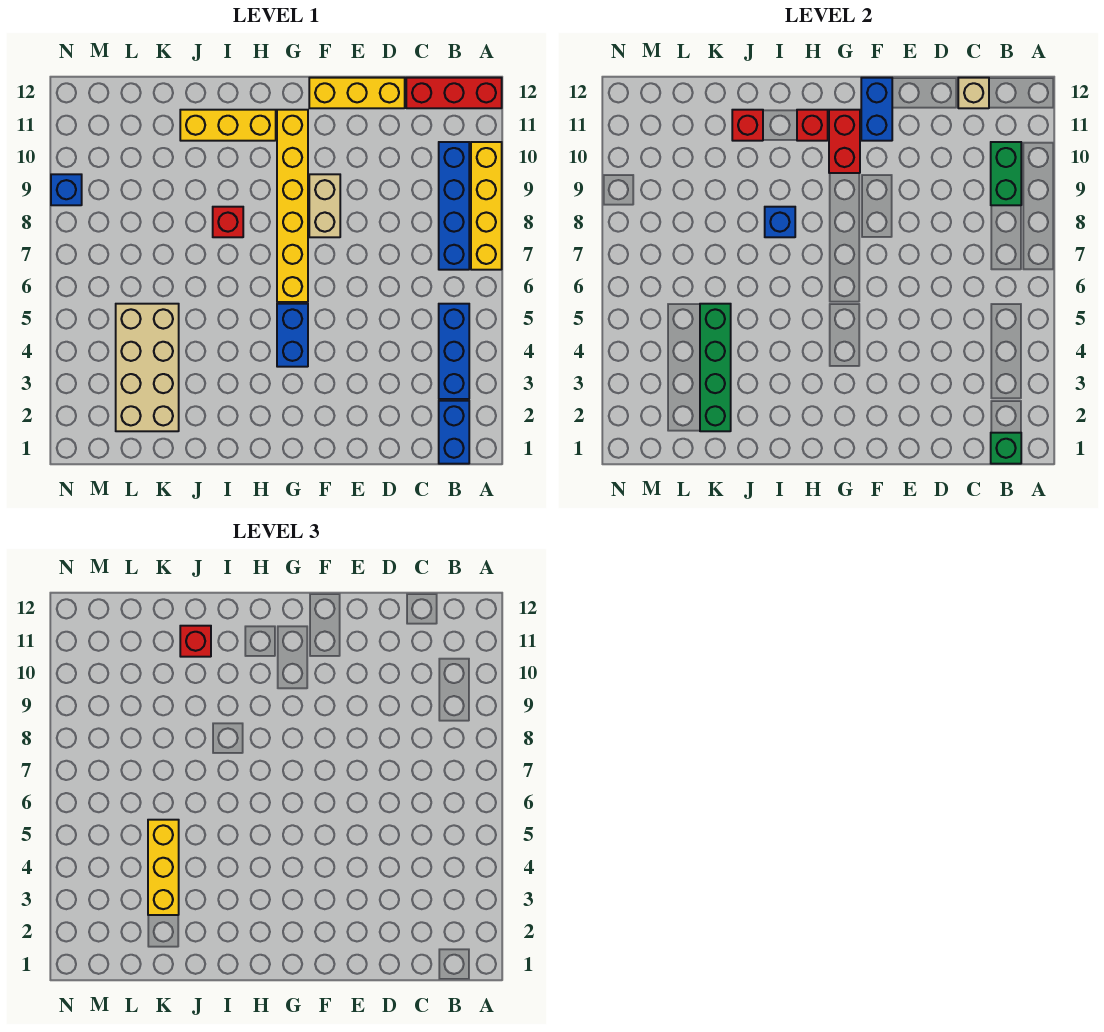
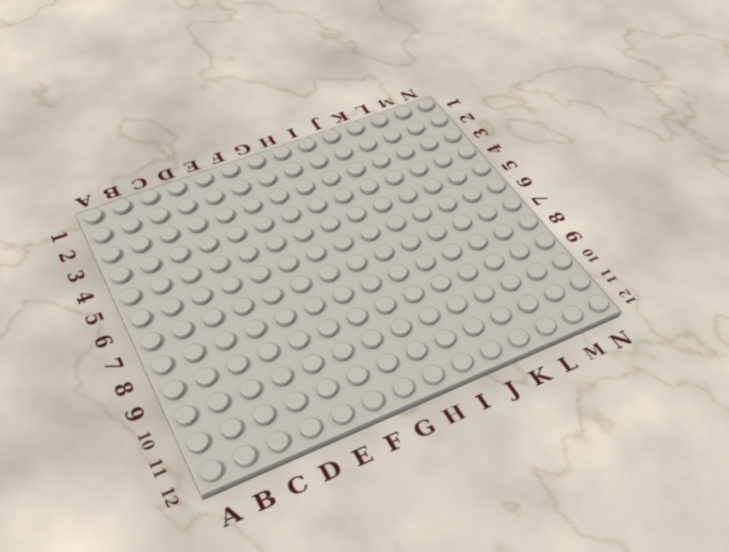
none -> yellow 1x4 brick [471,142,502,270]
none -> red 1x3 brick [406,78,502,108]
none -> blue 1x2 brick [439,401,469,464]

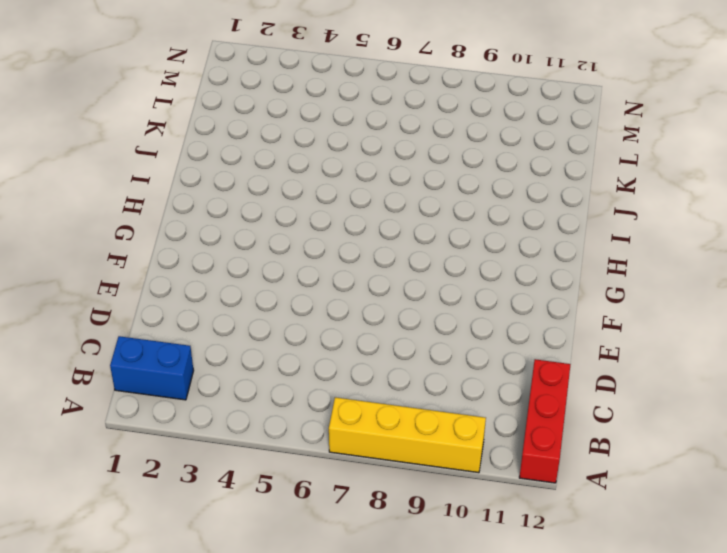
none -> blue 1x3 brick [439,304,469,399]
none -> blue 1x4 brick [439,142,469,270]
none -> yellow 1x3 brick [309,78,405,108]

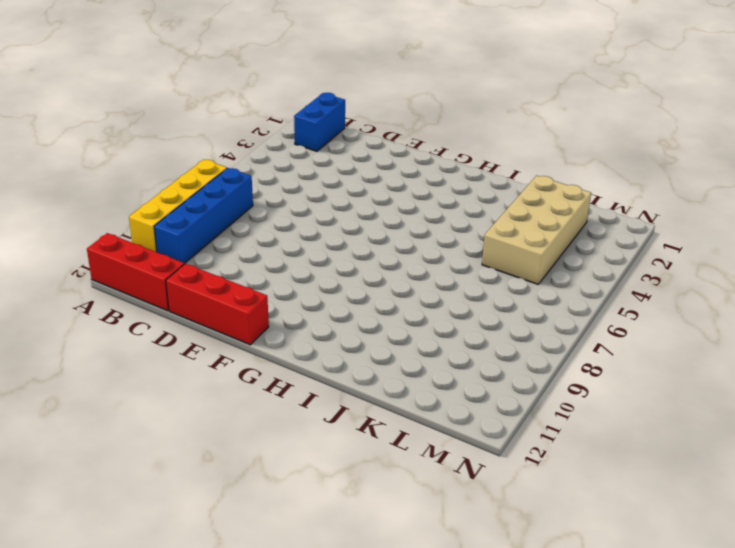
red 1x3 brick [166,264,269,345] -> yellow 1x3 brick [309,78,405,108]
none -> blue 1x3 brick [439,304,469,399]
none -> tan 1x2 brick [309,174,340,237]
none -> blue 1x2 brick [277,304,308,367]

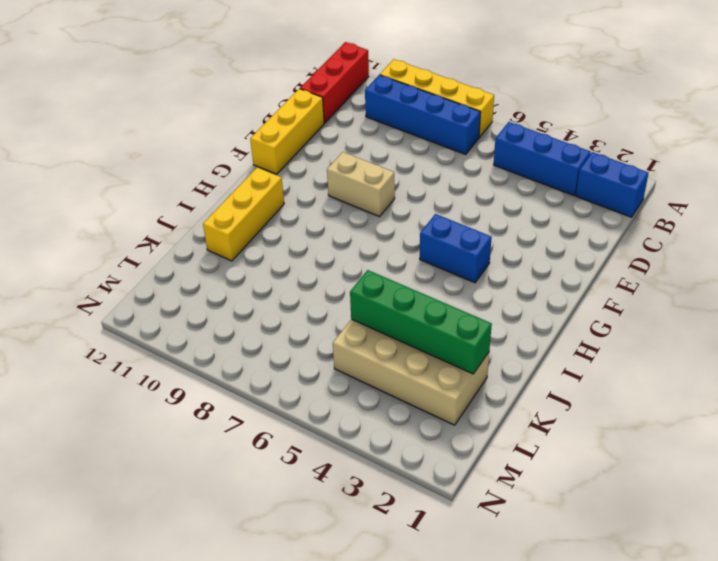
none -> yellow 1x6 brick [277,110,308,302]
none -> red 1x1 brick [213,207,243,237]
none -> blue 1x1 brick [51,174,82,205]

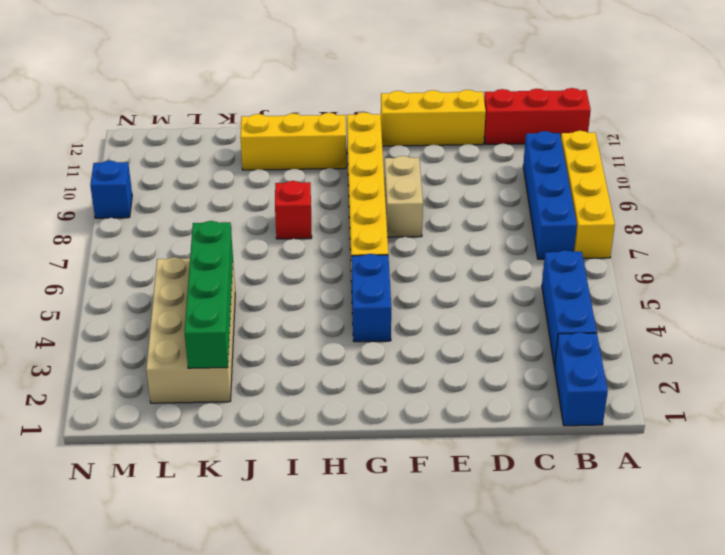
none -> green 1x1 brick [991,433,1021,464]
none -> green 1x2 brick [991,142,1021,205]
none -> tan 1x1 brick [958,78,989,108]

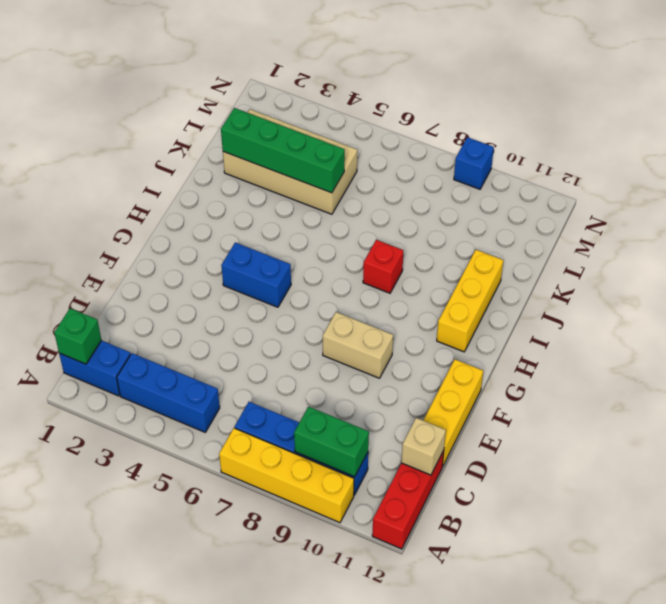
none -> yellow 1x6 brick [277,110,308,302]
none -> blue 1x2 brick [861,78,892,141]
none -> red 1x2 brick [829,110,860,173]

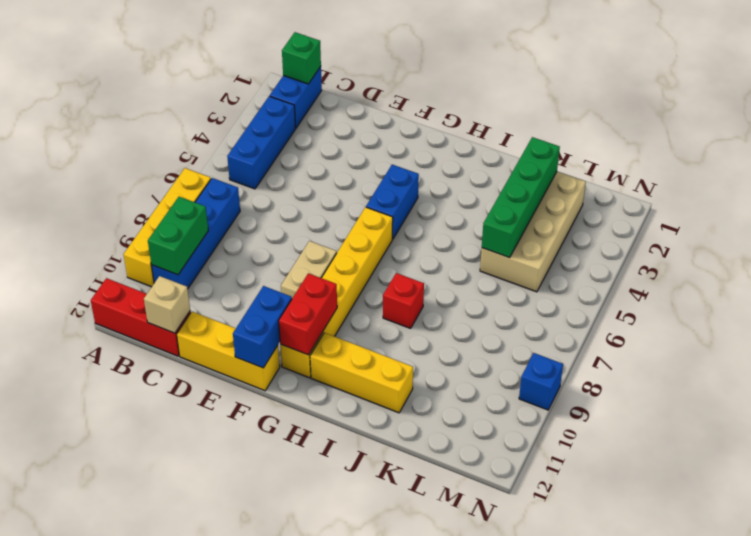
none -> red 1x1 brick [797,110,828,141]
none -> blue 1x1 brick [765,207,795,237]
none -> red 1x1 brick [732,110,763,141]

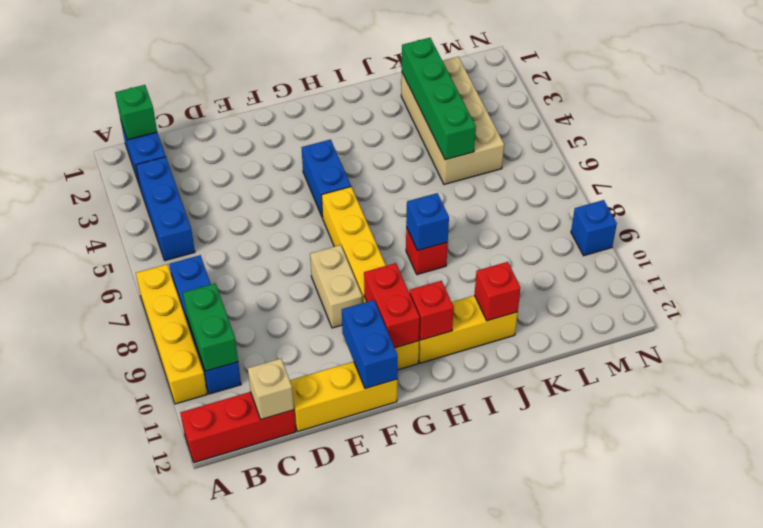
none -> red 1x1 brick [180,626,211,657]
none -> yellow 1x3 brick [148,820,179,915]

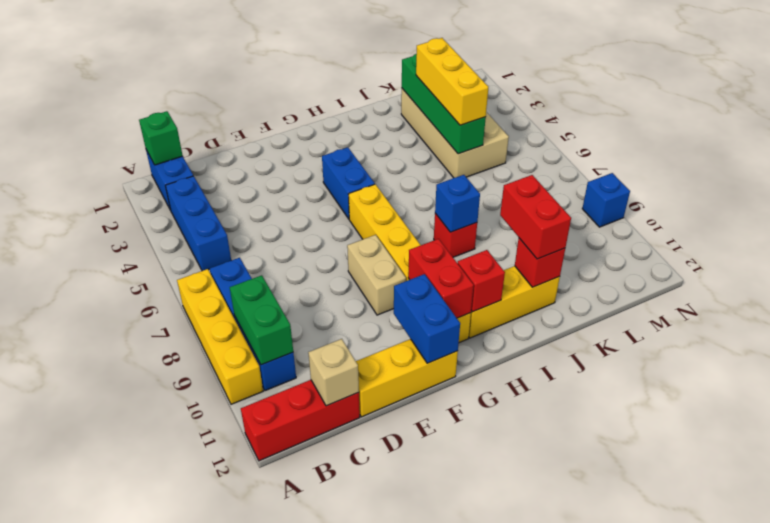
red 1x2 brick [500,175,571,259] -> red 1x1 brick [180,626,211,657]

